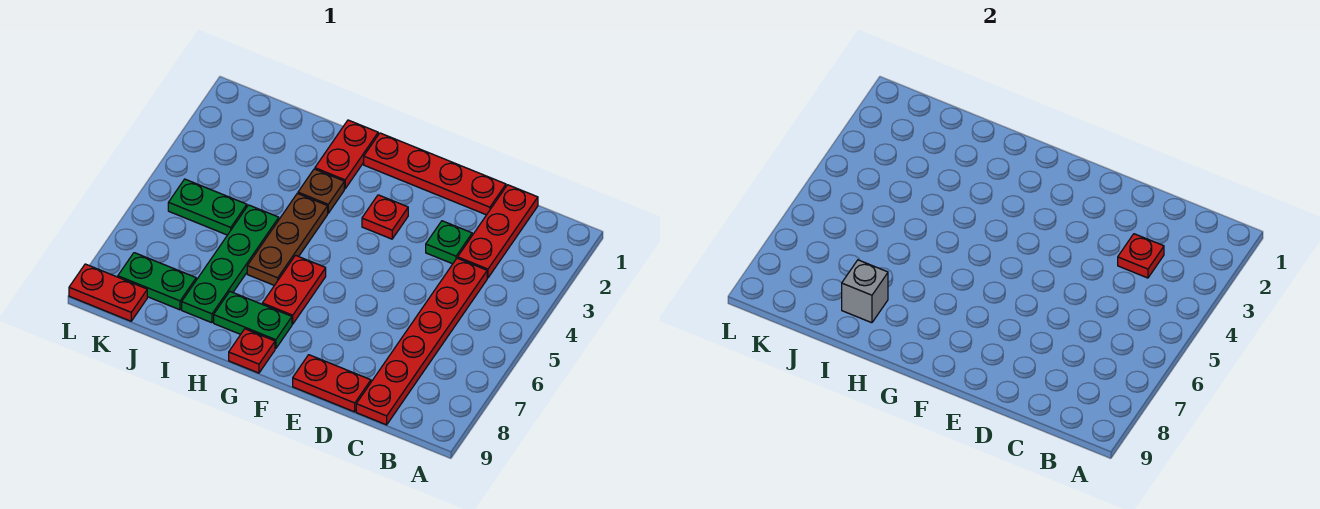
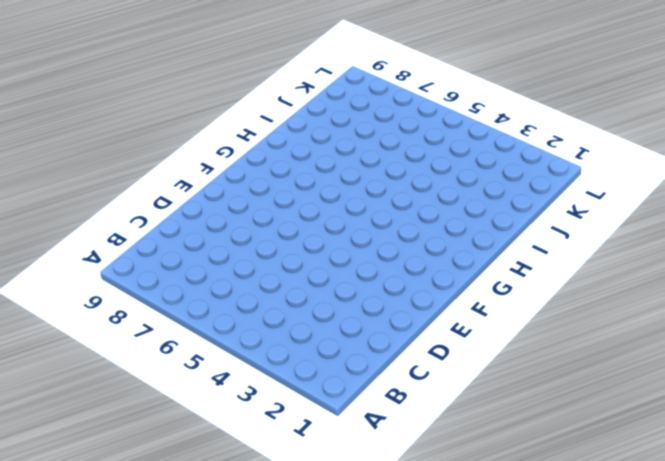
none -> red 1x3 plate [458,185,538,278]
none -> red 1x6 plate [356,258,487,425]
none -> red 1x4 plate [364,133,506,215]

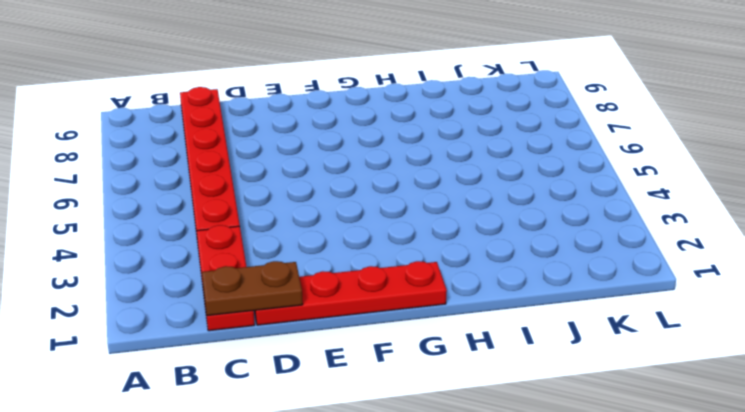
brown 1x2 plate [202,261,303,316] -> none
none -> green 1x1 plate [426,221,472,264]
none -> red 1x2 plate [293,355,371,412]
none -> red 1x1 plate [362,195,408,239]

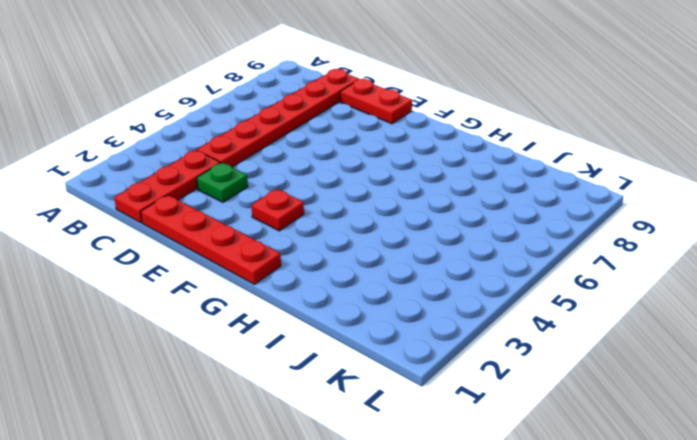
none -> red 1x2 plate [262,255,326,324]
none -> green 1x2 plate [214,292,292,349]
none -> red 1x1 plate [229,329,275,373]

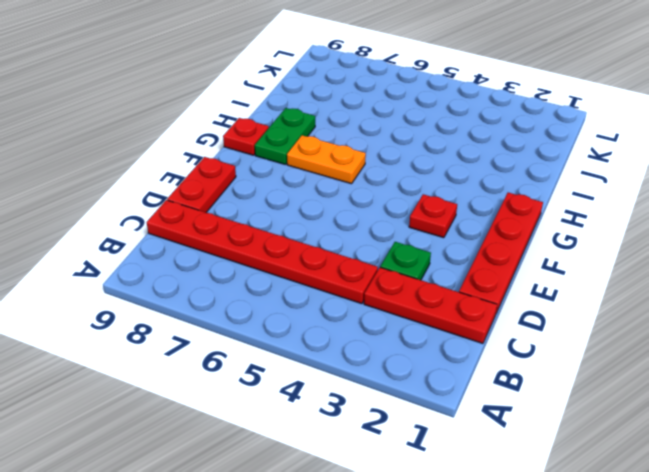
orange 1x2 plate [287,135,366,184] -> red 1x2 plate [262,255,326,324]
none -> red 1x2 plate [315,120,378,189]
none -> brown 1x1 plate [298,169,344,213]
none -> brown 1x3 plate [247,193,328,285]

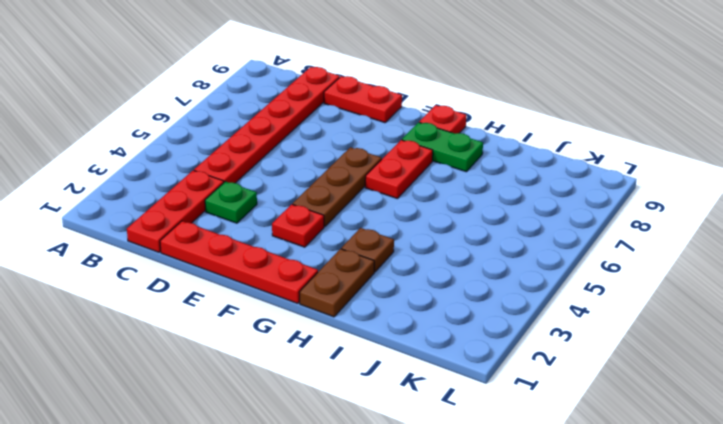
brown 1x3 plate [293,147,382,227] -> brown 1x3 plate moved to [247,193,328,285]
brown 1x2 plate [299,249,374,317] -> red 1x2 plate [315,120,378,189]
none -> green 1x4 plate [182,205,279,323]
none -> green 1x2 plate [168,179,247,235]
none -> green 1x2 plate [118,253,196,310]

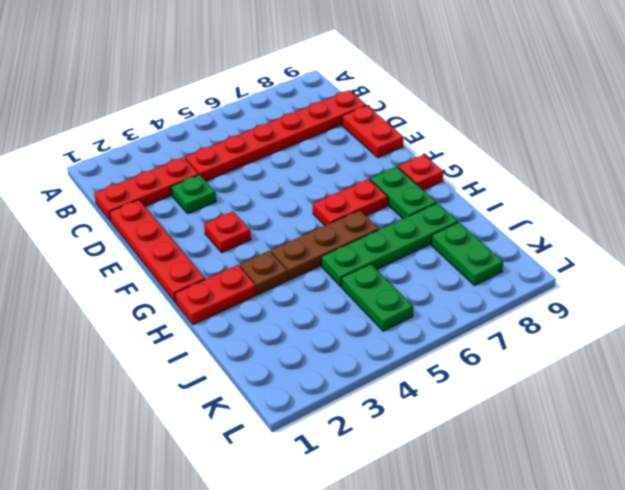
none -> red 1x2 plate [69,264,147,321]
none -> red 1x1 plate [1118,234,1164,278]
none -> grey 1x1 brick [842,260,888,323]

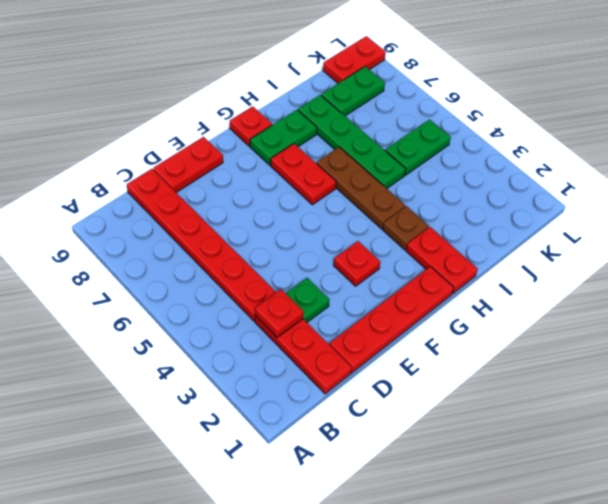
none -> grey 1x1 brick [842,260,888,323]

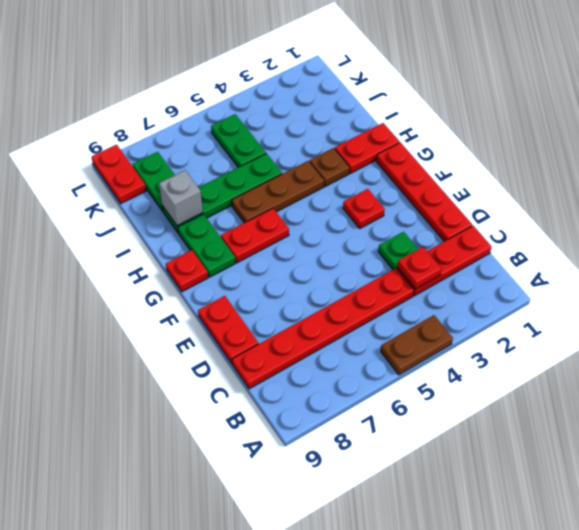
brown 1x2 plate [381,315,453,375] -> none

